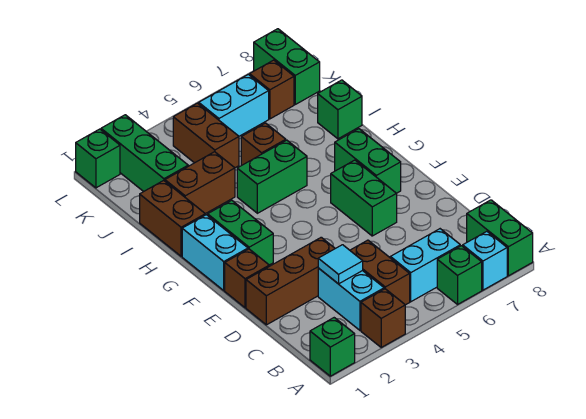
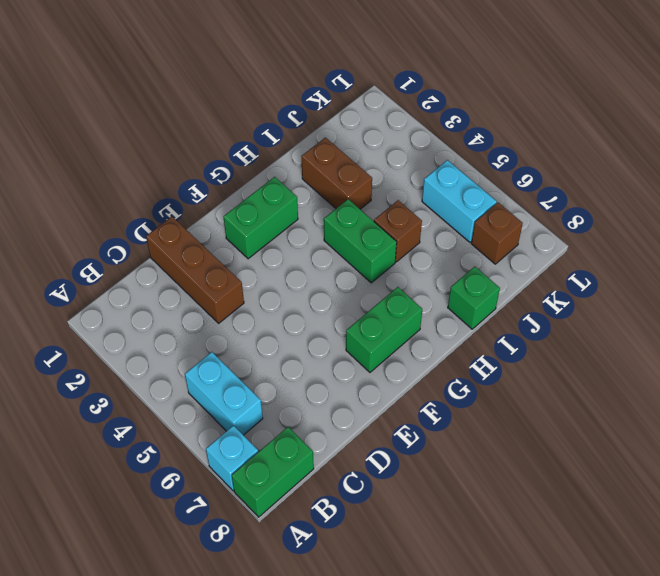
none -> green 1x1 brick [310,318,355,376]
none -> brown 1x1 brick [361,289,405,347]
none -> green 1x1 brick [437,246,482,304]

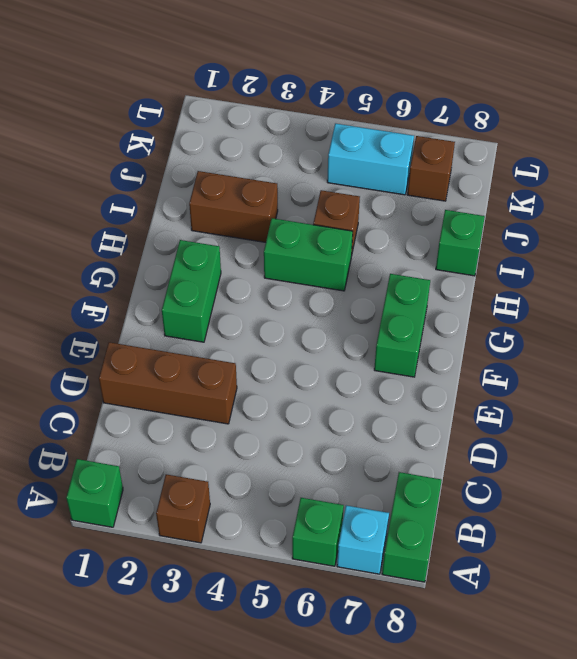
none -> cyan 1x2 brick [318,268,384,330]
none -> brown 1x2 brick [350,240,410,305]
none -> cyan 1x2 brick [390,229,460,302]

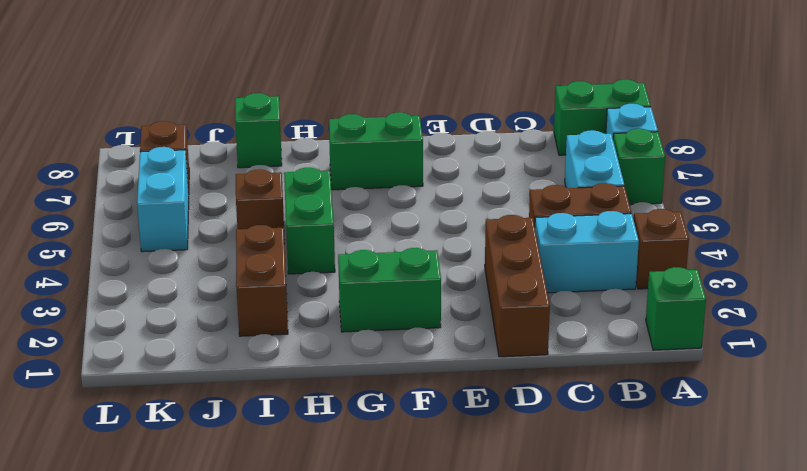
none -> brown 1x1 brick [225,249,269,308]
none -> green 1x2 brick [331,160,397,236]
none -> cyan 1x2 brick [182,215,248,290]

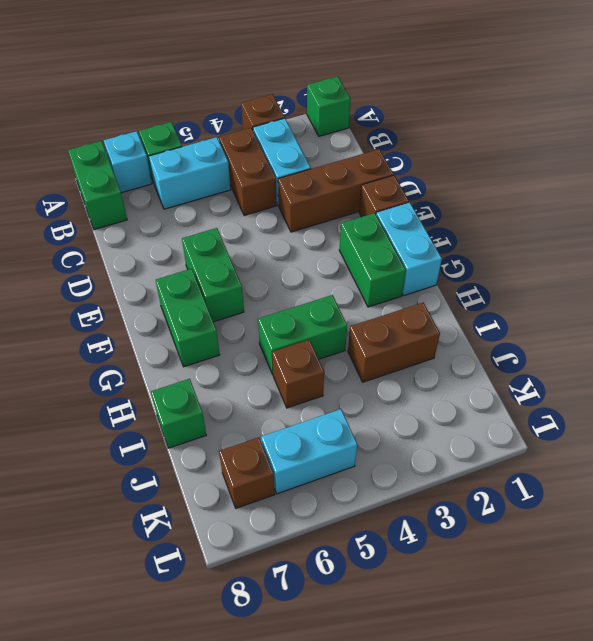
none -> brown 1x2 brick [140,180,205,256]
none -> green 1x3 brick [101,115,188,192]
none -> brown 1x2 brick [173,103,239,168]

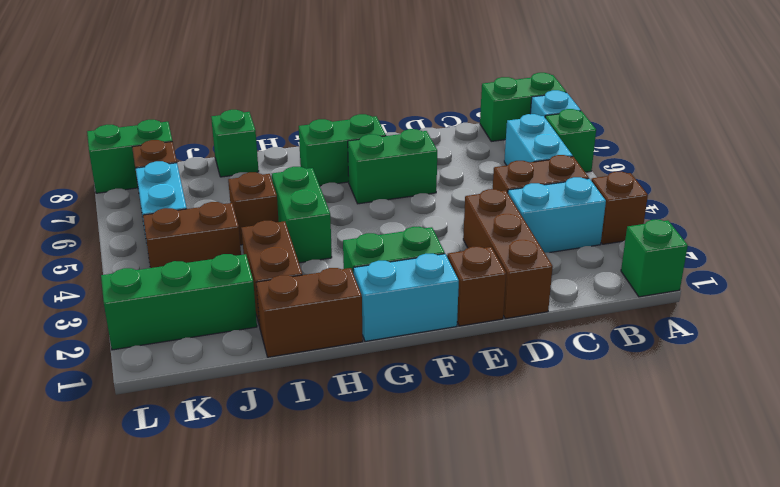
none -> green 1x1 brick [76,129,120,188]
none -> cyan 1x1 tile [318,245,363,284]

